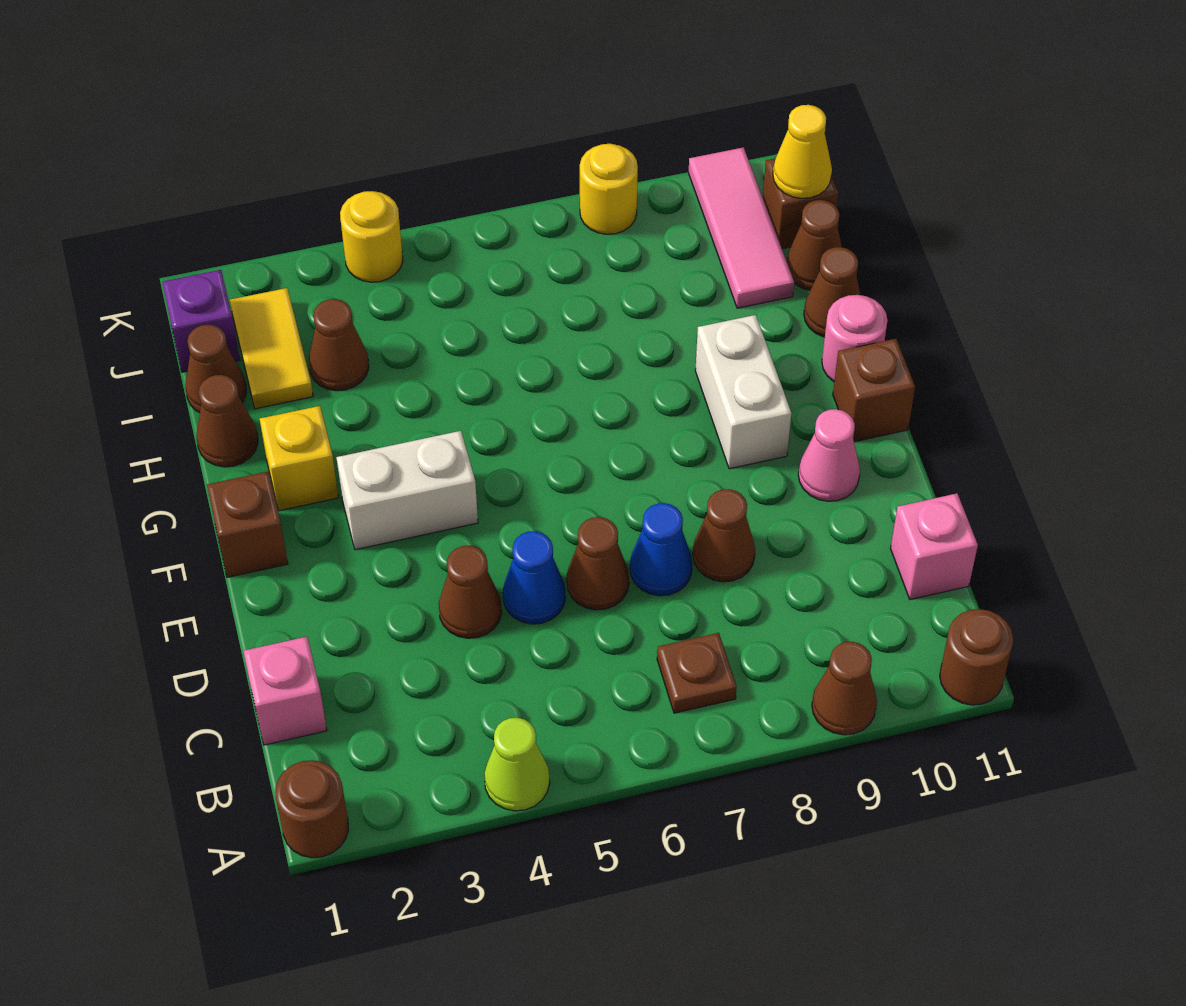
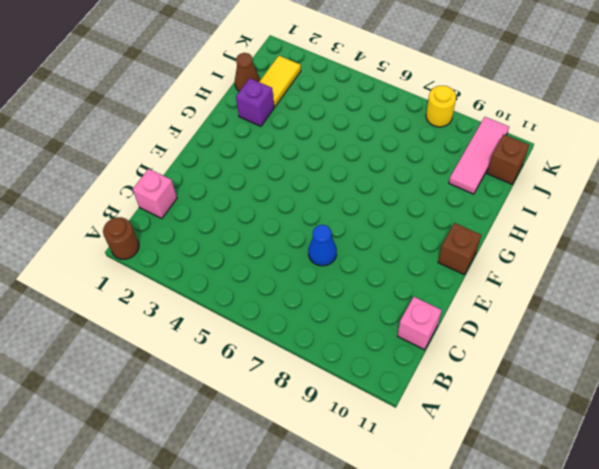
purple 1x1 brick [236,78,274,126] -> purple 1x1 brick moved to [162,270,240,372]
none -> lime 1x1 cone [484,718,550,811]
none -> brown 1x1 cone [812,642,877,735]
none -> brown 1x1 round brick [940,609,1013,705]
none -> brown 1x1 plate [657,633,737,713]

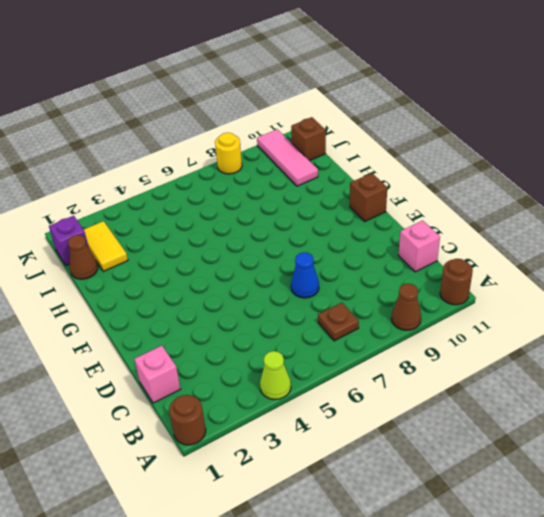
none -> brown 1x1 cone [439,546,502,638]
none -> blue 1x1 cone [503,531,566,624]
none -> brown 1x1 cone [567,517,629,610]
none -> brown 1x1 cone [693,489,755,582]

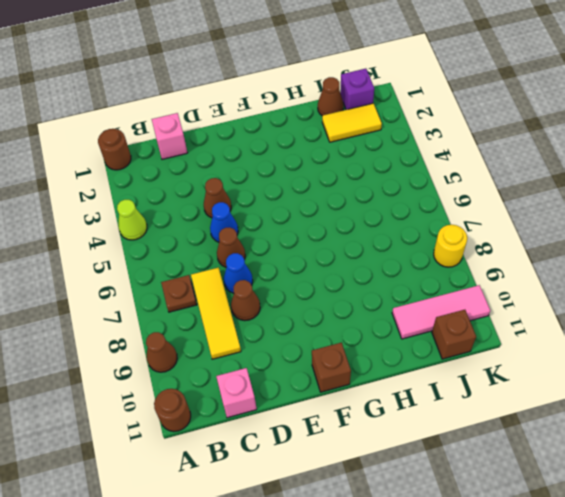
yellow 1x3 tile [191,268,241,359] -> none
none -> pink 1x1 cone [798,409,860,501]
none -> brown 1x1 brick [207,472,288,577]
none -> white 1x2 brick [336,431,478,550]
none -> white 1x2 brick [695,315,792,469]

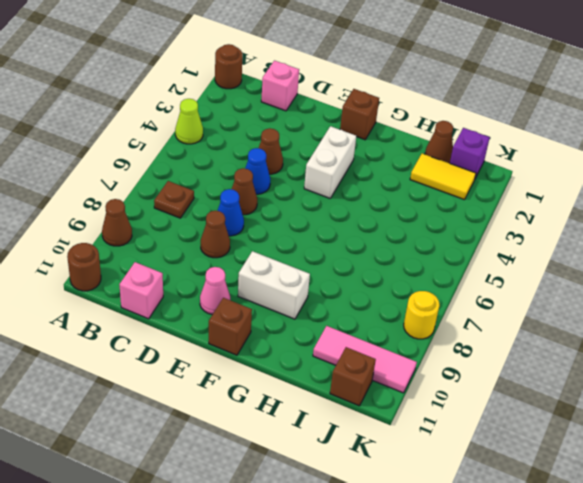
none -> yellow 1x1 brick [260,406,338,511]
none -> pink 1x1 round brick [822,295,887,382]
none -> brown 1x1 cone [197,375,258,467]
none -> brown 1x1 cone [804,247,860,337]

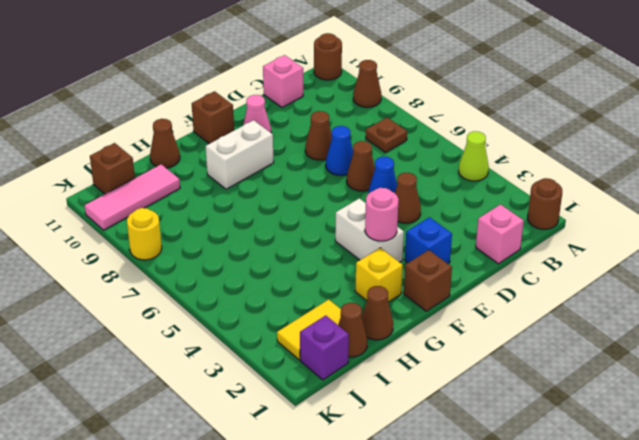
blue 1x1 brick [405,217,452,264] -> none
pink 1x1 round brick [365,188,399,241] -> pink 1x1 round brick moved to [822,295,887,382]
none -> brown 1x1 cone [309,299,369,391]
none -> brown 1x1 cone [787,200,842,290]
none -> yellow 1x1 round brick [340,191,403,282]
none -> yellow 1x1 cone [773,105,832,198]

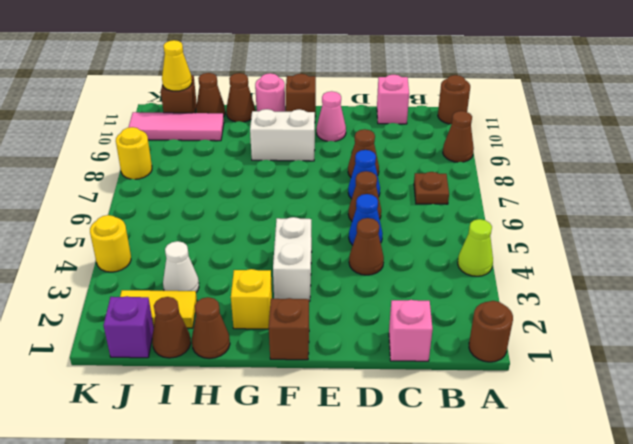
white 1x1 cone [163,241,199,292] -> brown 1x1 cone [309,299,369,391]

